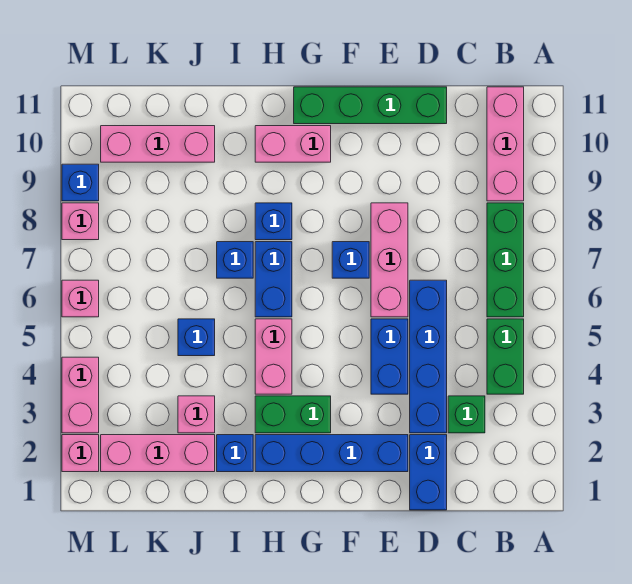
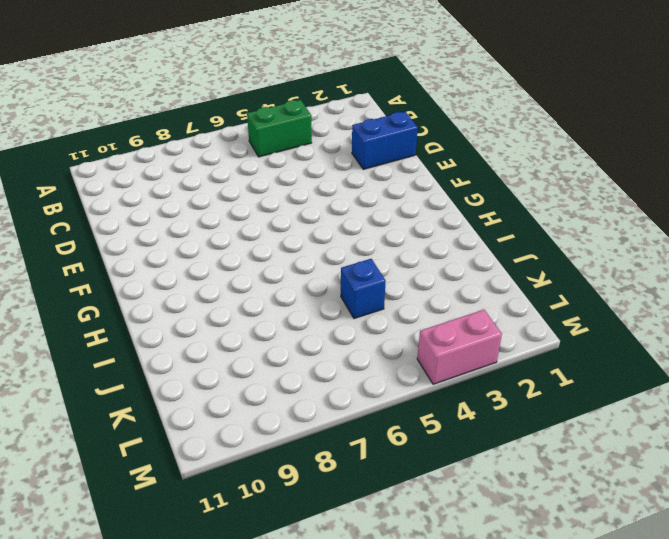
none -> green 1x3 brick [487,203,524,317]
none -> pink 1x3 brick [487,87,524,201]
none -> green 1x1 brick [448,396,485,433]

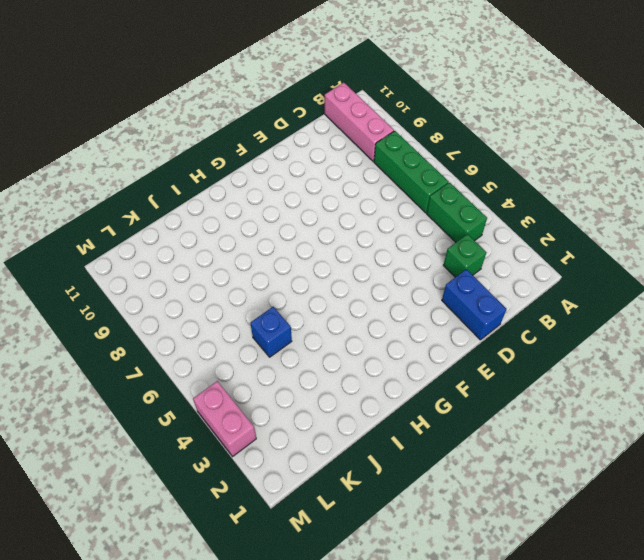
none -> blue 1x4 brick [410,280,447,433]
none -> green 1x4 brick [294,87,447,124]
none -> blue 1x4 brick [255,435,408,472]

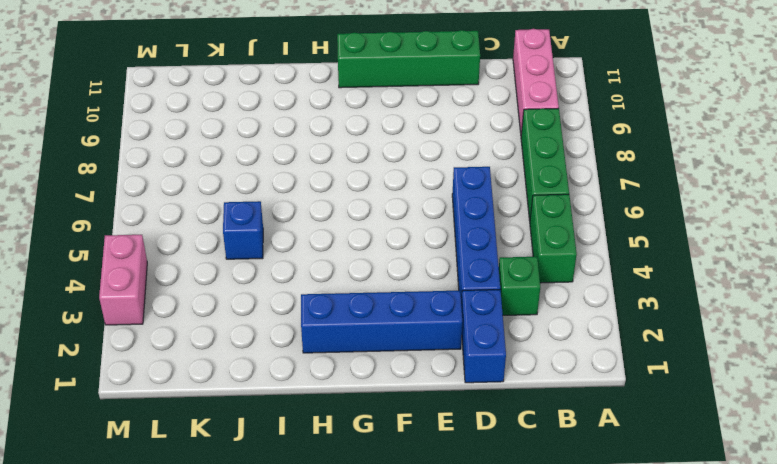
none -> blue 1x2 brick [371,319,408,394]
none -> pink 1x3 brick [371,203,408,317]
none -> blue 1x1 brick [332,242,369,278]

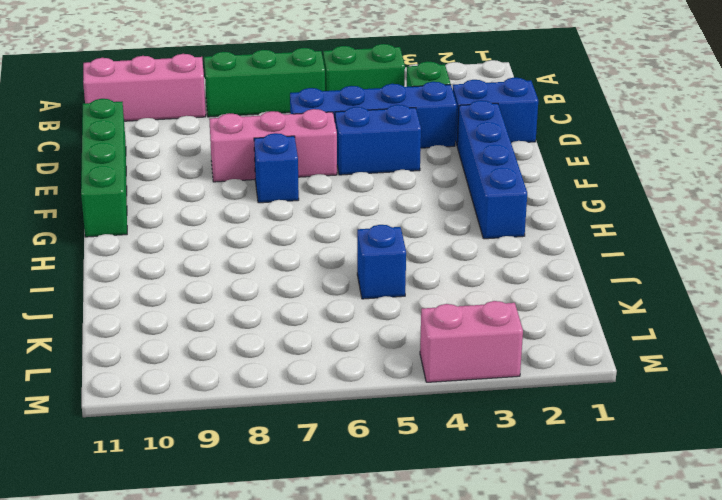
none -> green 1x2 brick [255,396,331,433]
none -> pink 1x2 brick [255,126,331,162]
none -> pink 1x2 brick [255,319,292,394]

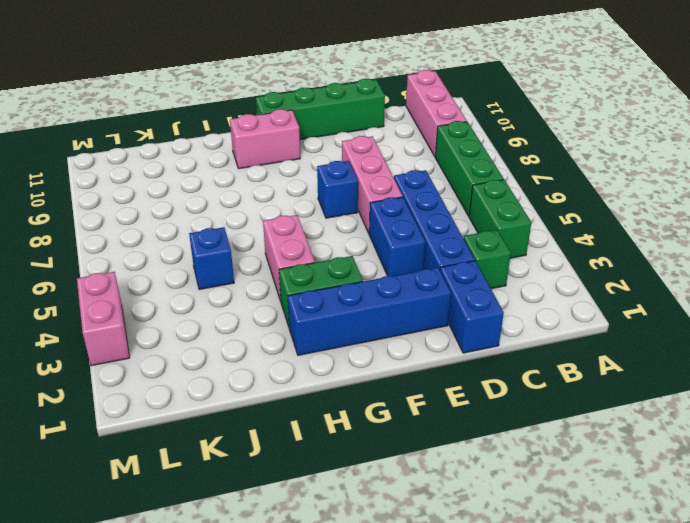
none -> blue 1x2 brick [255,242,292,317]
none -> blue 1x1 brick [255,203,292,240]
none -> blue 1x1 brick [217,435,253,472]

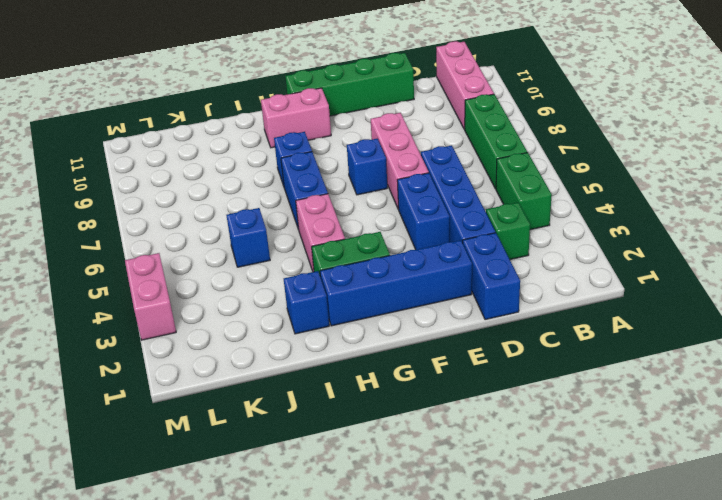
none -> blue 1x1 brick [217,242,253,278]
none -> pink 1x3 brick [101,435,215,472]
none -> pink 1x1 brick [178,396,215,433]

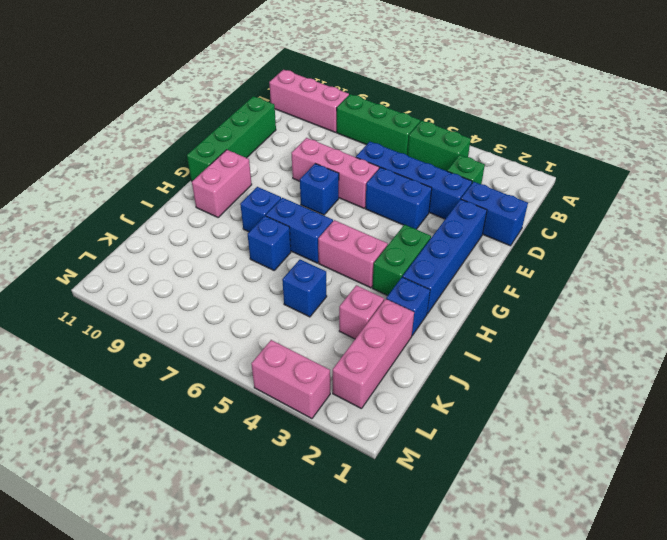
none -> pink 1x3 brick [101,126,215,162]
none -> pink 1x1 brick [62,435,99,472]
none -> pink 1x1 brick [62,280,99,317]

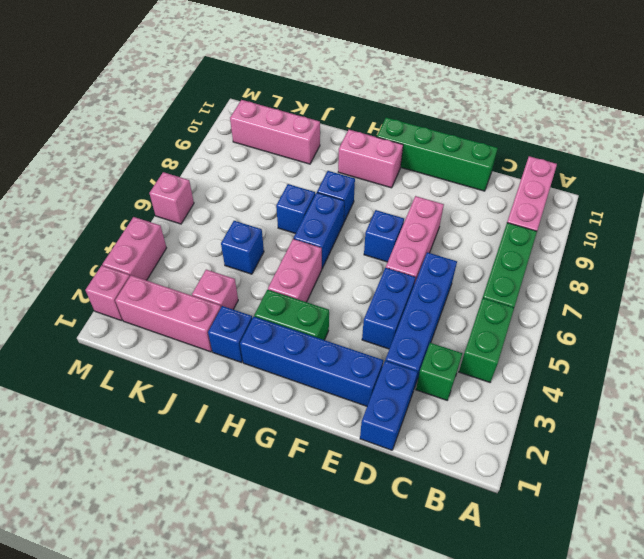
none -> pink 1x1 brick [62,203,99,240]
none -> blue 1x1 brick [62,164,99,201]

